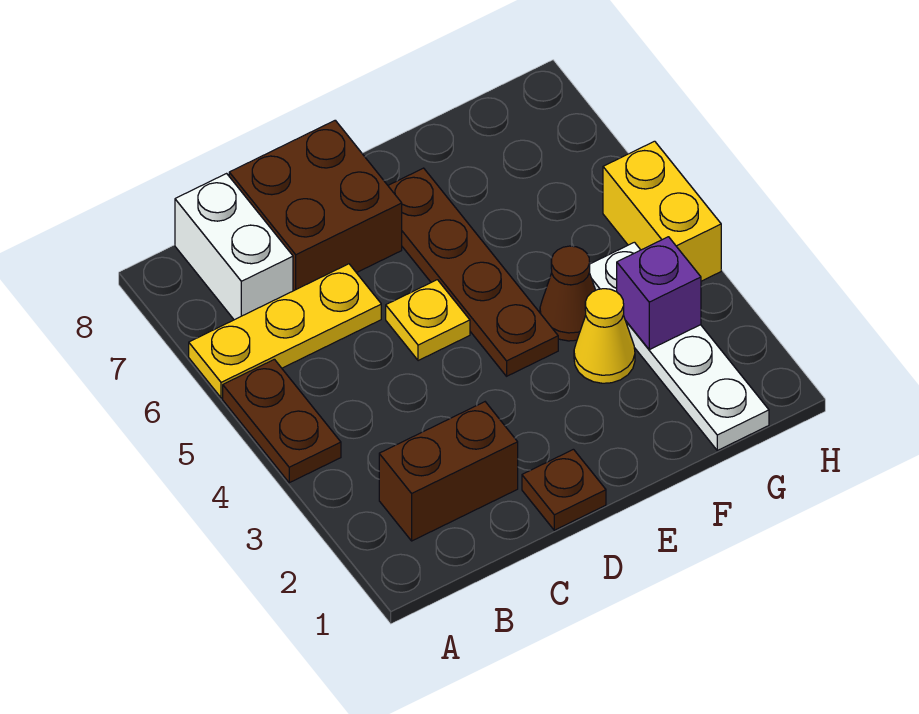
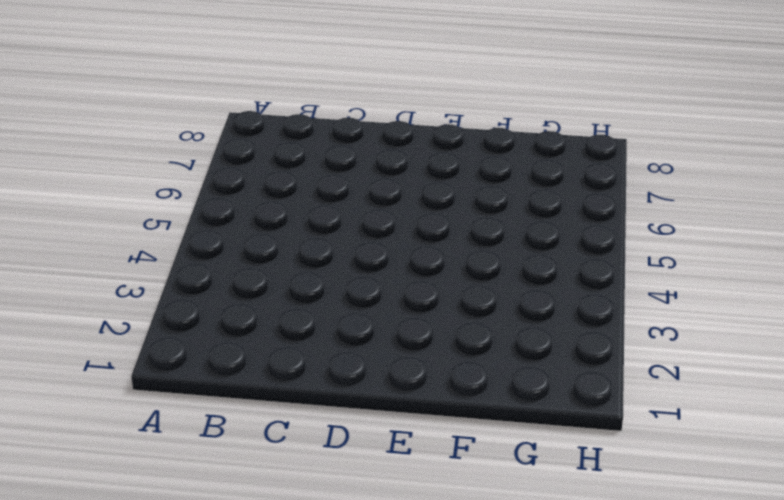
none -> brown 1x2 plate [223,359,341,483]
none -> yellow 1x3 plate [189,264,381,398]
none -> brown 1x2 brick [379,402,518,541]

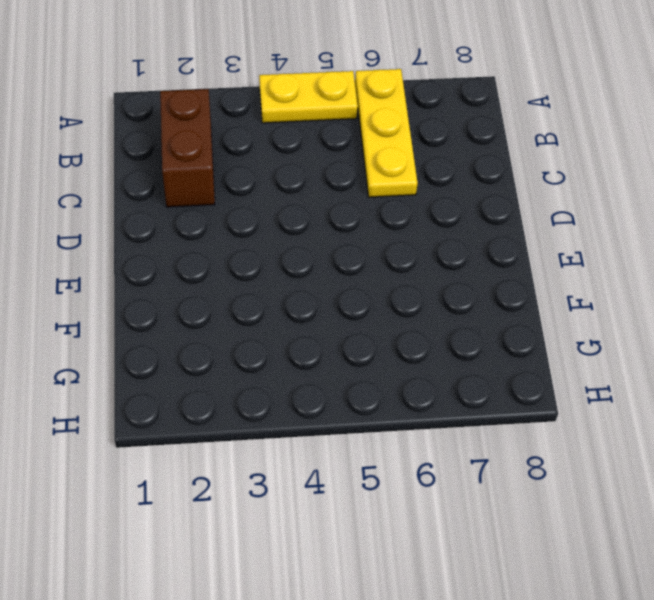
yellow 1x2 plate [259,71,358,123] -> brown 1x2 plate [223,359,341,483]
none -> white 1x2 brick [175,174,293,320]
none -> brown 2x2 brick [229,120,402,291]
none -> brown 1x1 plate [522,449,606,530]

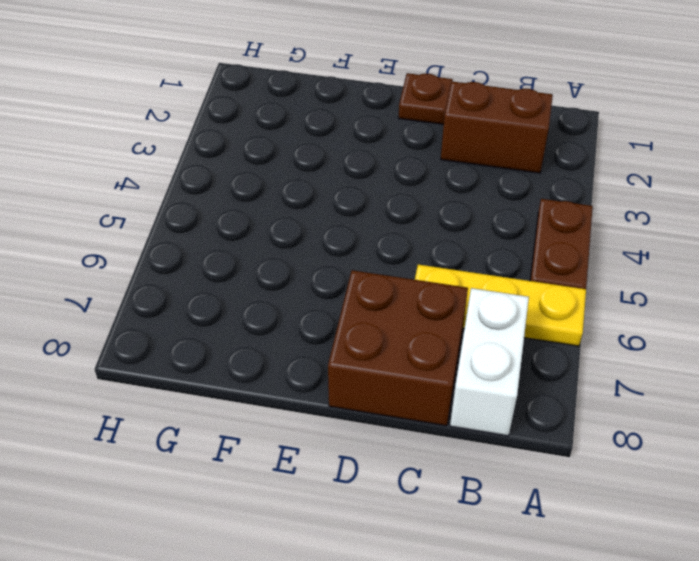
none -> yellow 1x1 plate [386,280,470,361]
none -> brown 1x4 plate [388,168,558,376]
none -> yellow 1x1 cone [574,289,635,383]

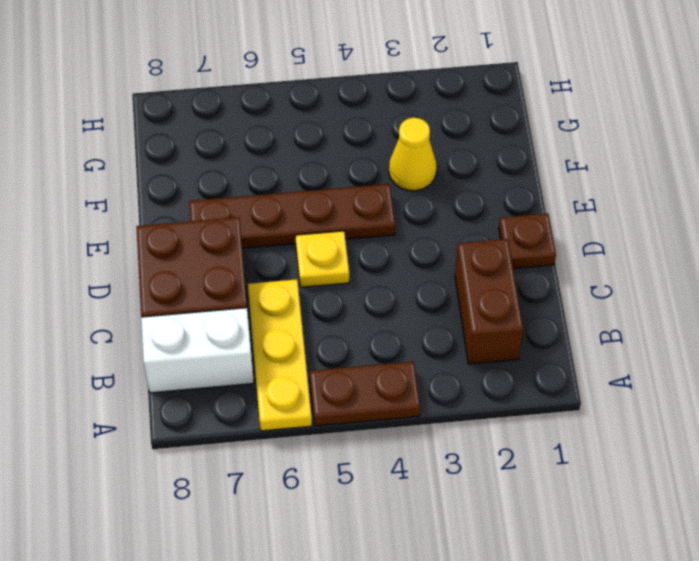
none -> brown 1x1 cone [540,246,596,341]
none -> white 1x4 plate [589,242,769,450]
none -> yellow 1x2 brick [603,141,721,281]

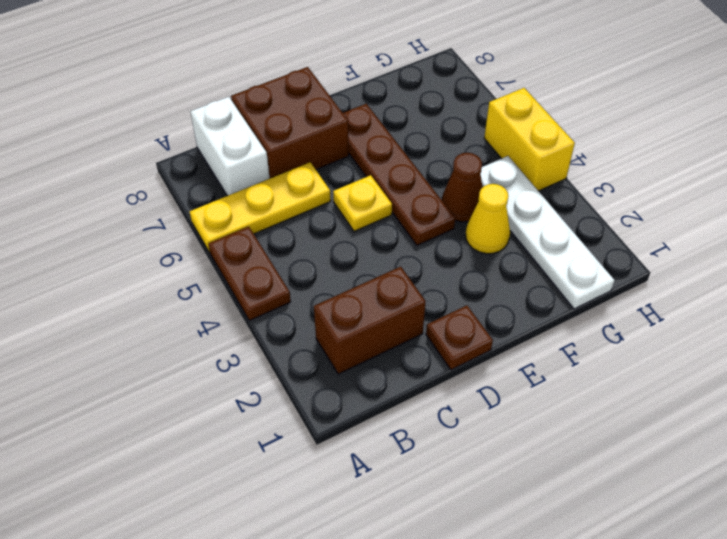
none -> purple 1x1 brick [617,237,701,350]

